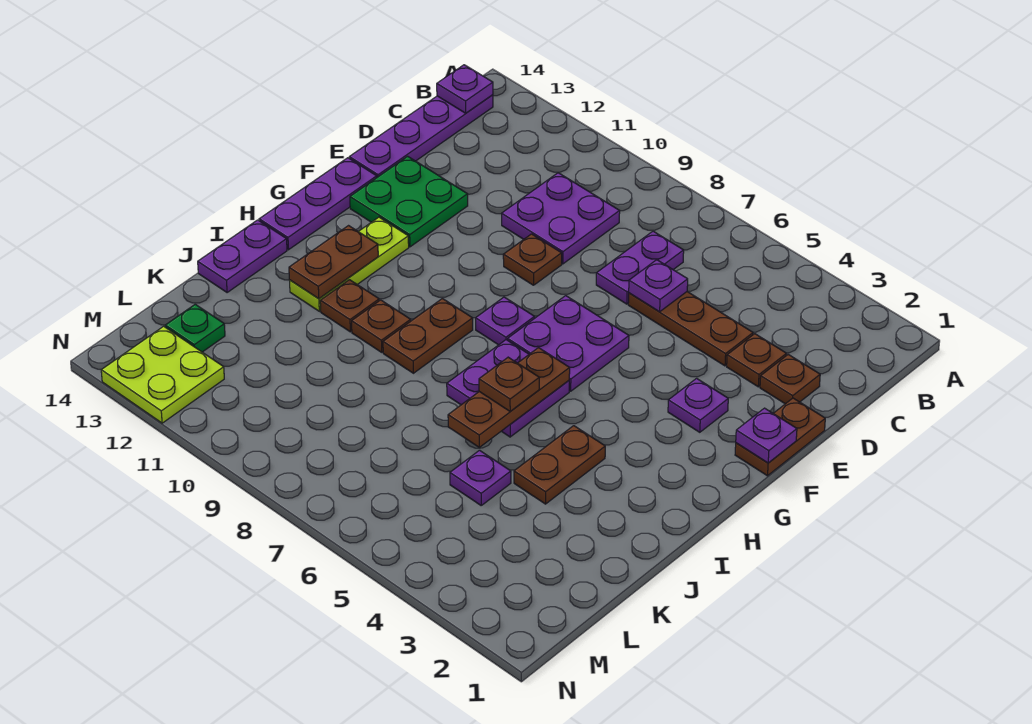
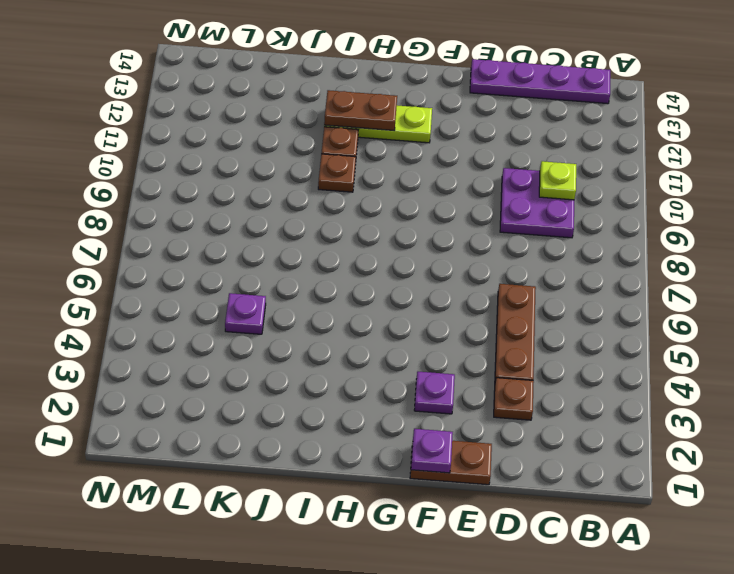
lime 1x1 plate [539,161,576,200] -> none
none -> purple 1x2 plate [596,231,684,304]
none -> brown 1x1 plate [760,354,820,404]
none -> brown 1x1 plate [503,234,562,285]

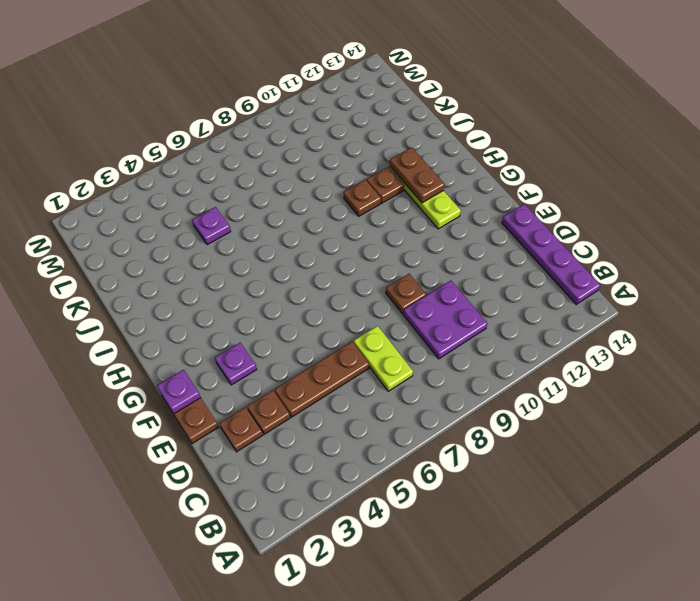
lime 1x2 plate [354,326,413,391] -> purple 1x2 plate [596,231,684,304]
none -> green 2x2 plate [350,156,468,247]
none -> purple 2x2 plate [508,296,629,391]
none -> purple 1x3 plate [259,158,377,250]

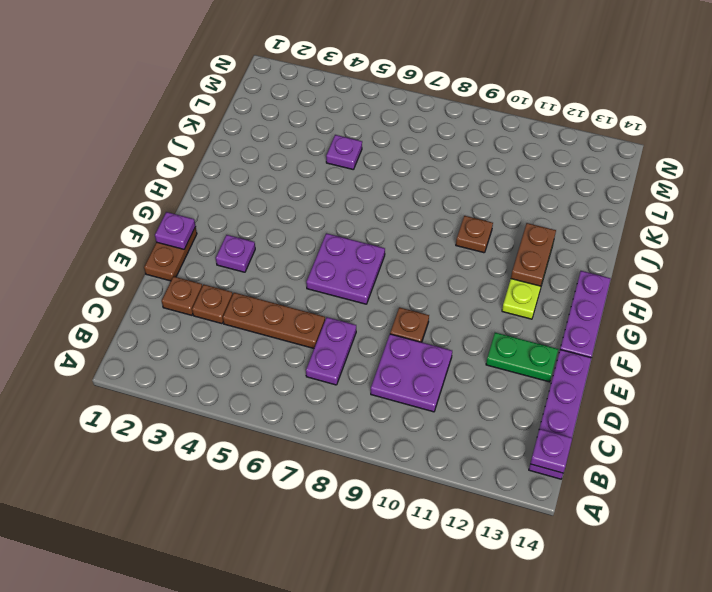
green 1x2 plate [486,333,558,382] -> green 2x2 plate [350,156,468,247]
none -> purple 1x1 plate [476,297,535,345]
none -> purple 2x2 plate [447,340,569,437]
none -> brown 1x2 plate [383,299,473,373]

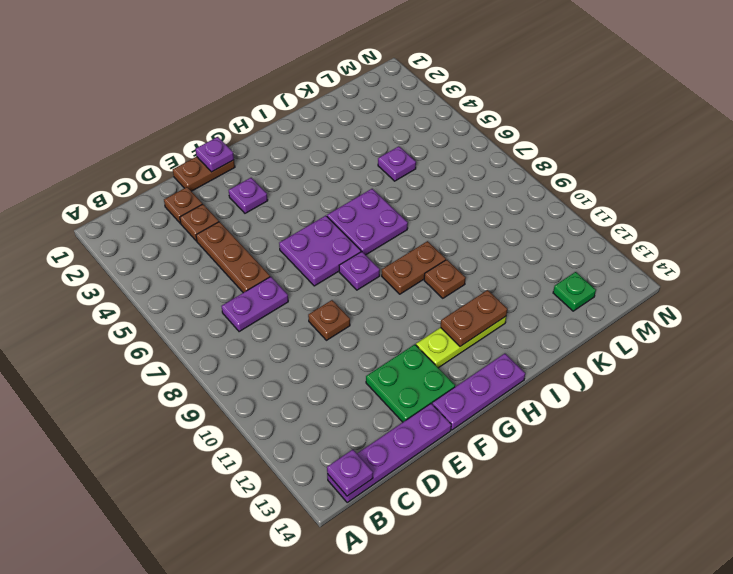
none -> purple 2x2 plate [502,173,620,264]
none -> brown 1x2 plate [514,426,605,504]
none -> brown 1x1 plate [320,280,379,332]

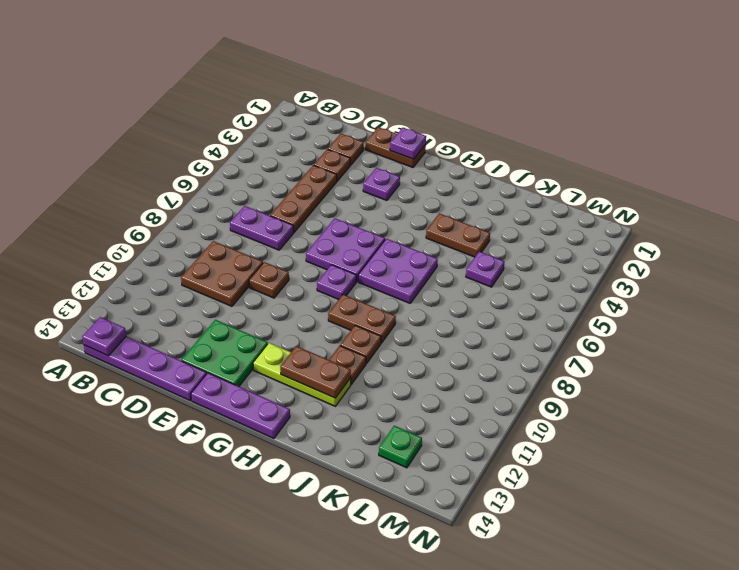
brown 2x2 plate [181,241,263,306] -> purple 2x2 plate [502,173,620,264]
none -> purple 1x2 plate [198,220,287,292]
none -> lime 2x2 plate [101,326,224,423]
none -> purple 1x1 plate [629,260,688,312]

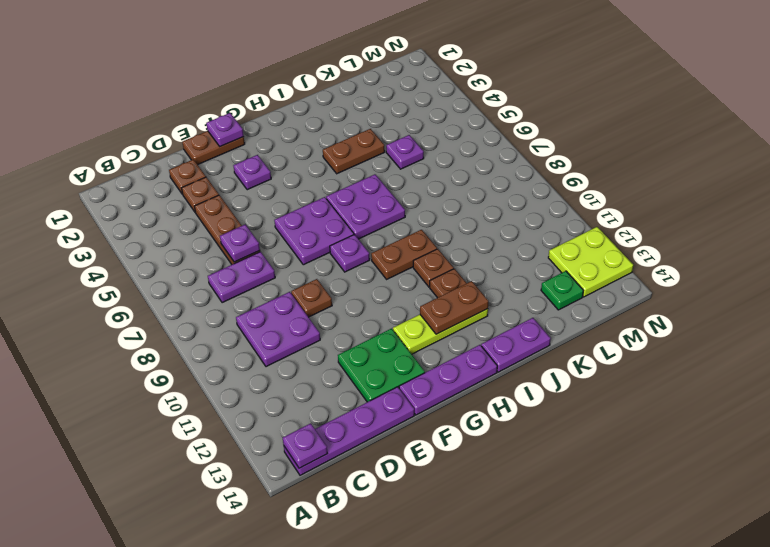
none -> brown 1x3 plate [448,348,570,447]
none -> brown 1x1 plate [479,357,539,411]

